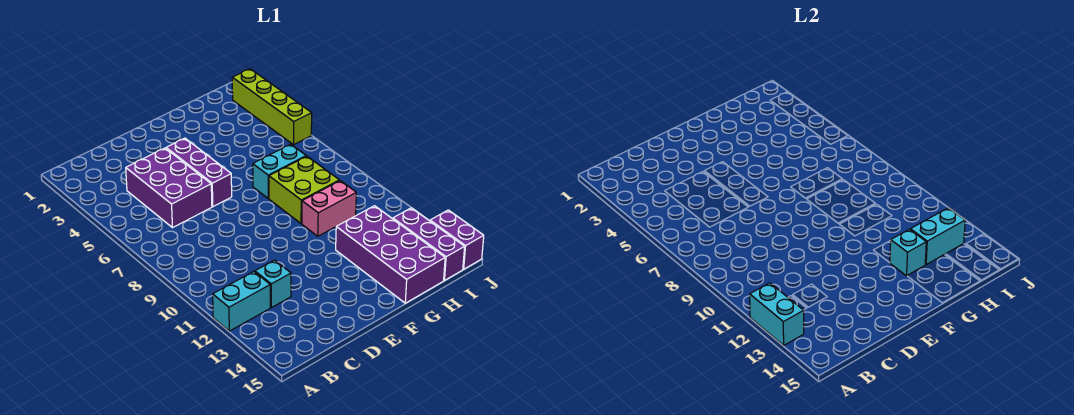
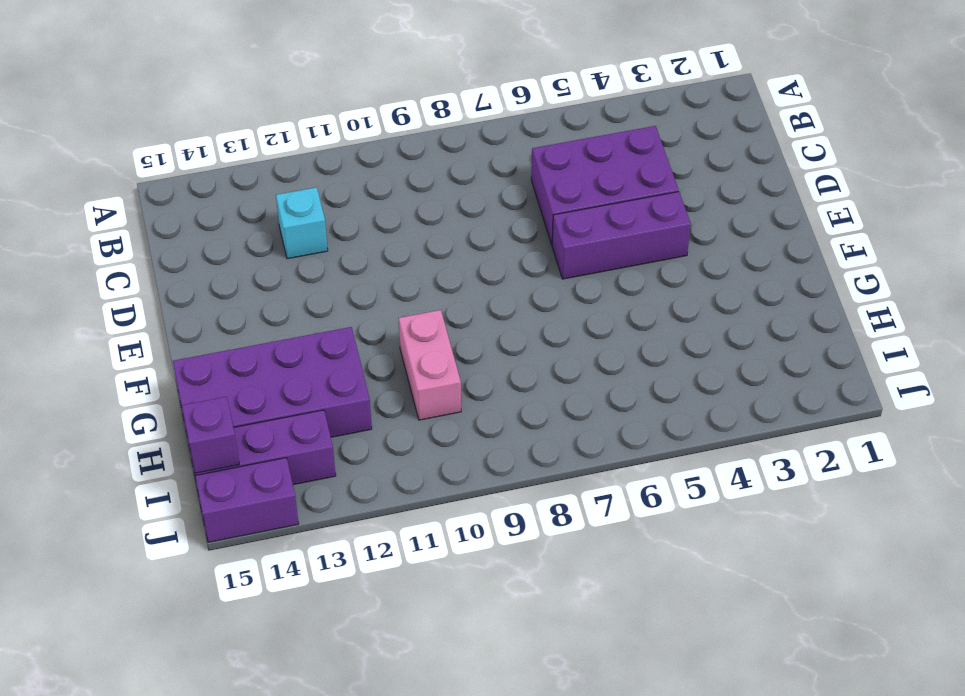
purple 1x1 brick [182,397,239,473] -> none
none -> cyan 1x2 brick [213,272,270,331]
none -> cyan 1x2 brick [253,144,306,198]
none -> lime 2x2 brick [269,156,339,223]

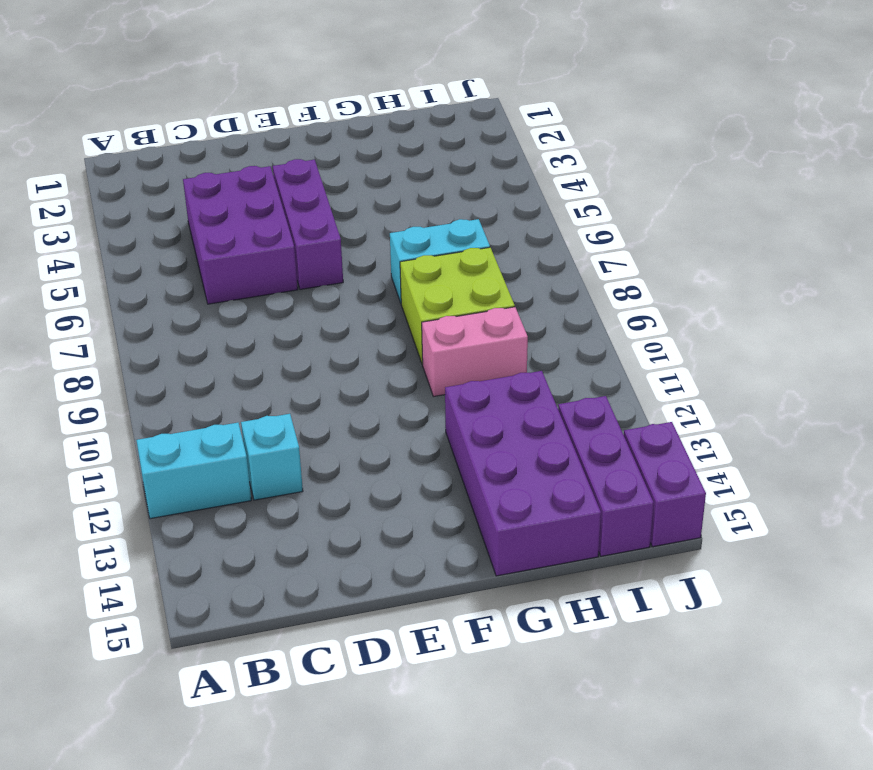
none -> lime 1x4 brick [232,69,312,145]
none -> cyan 1x2 brick [750,283,804,345]
none -> cyan 1x1 brick [890,229,926,276]

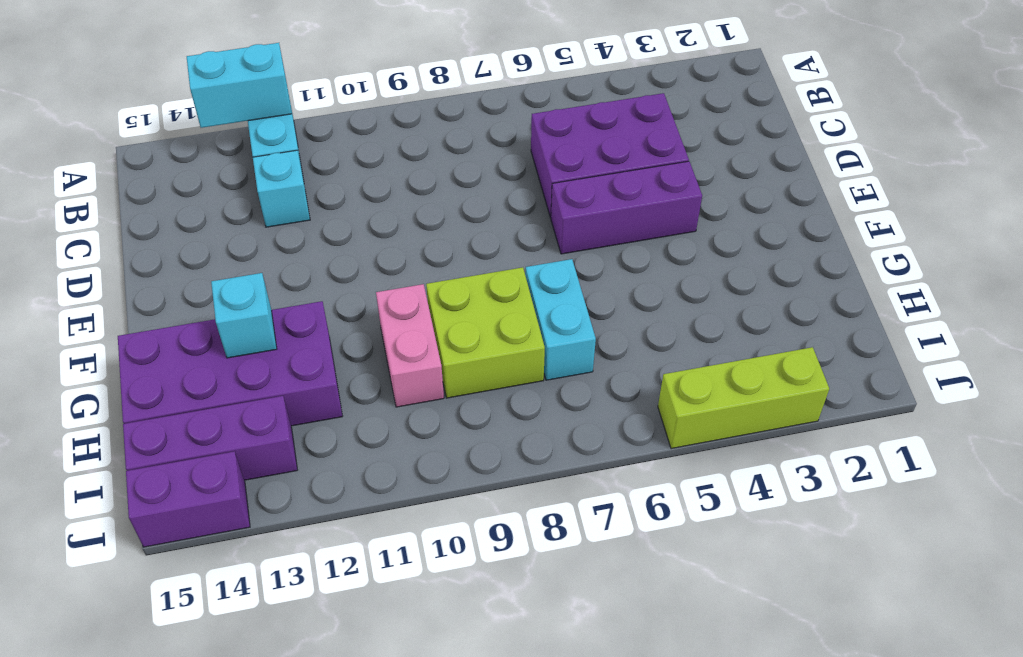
lime 1x3 brick [658,347,829,449] -> lime 1x4 brick [232,69,312,145]
none -> cyan 1x2 brick [910,208,965,264]

